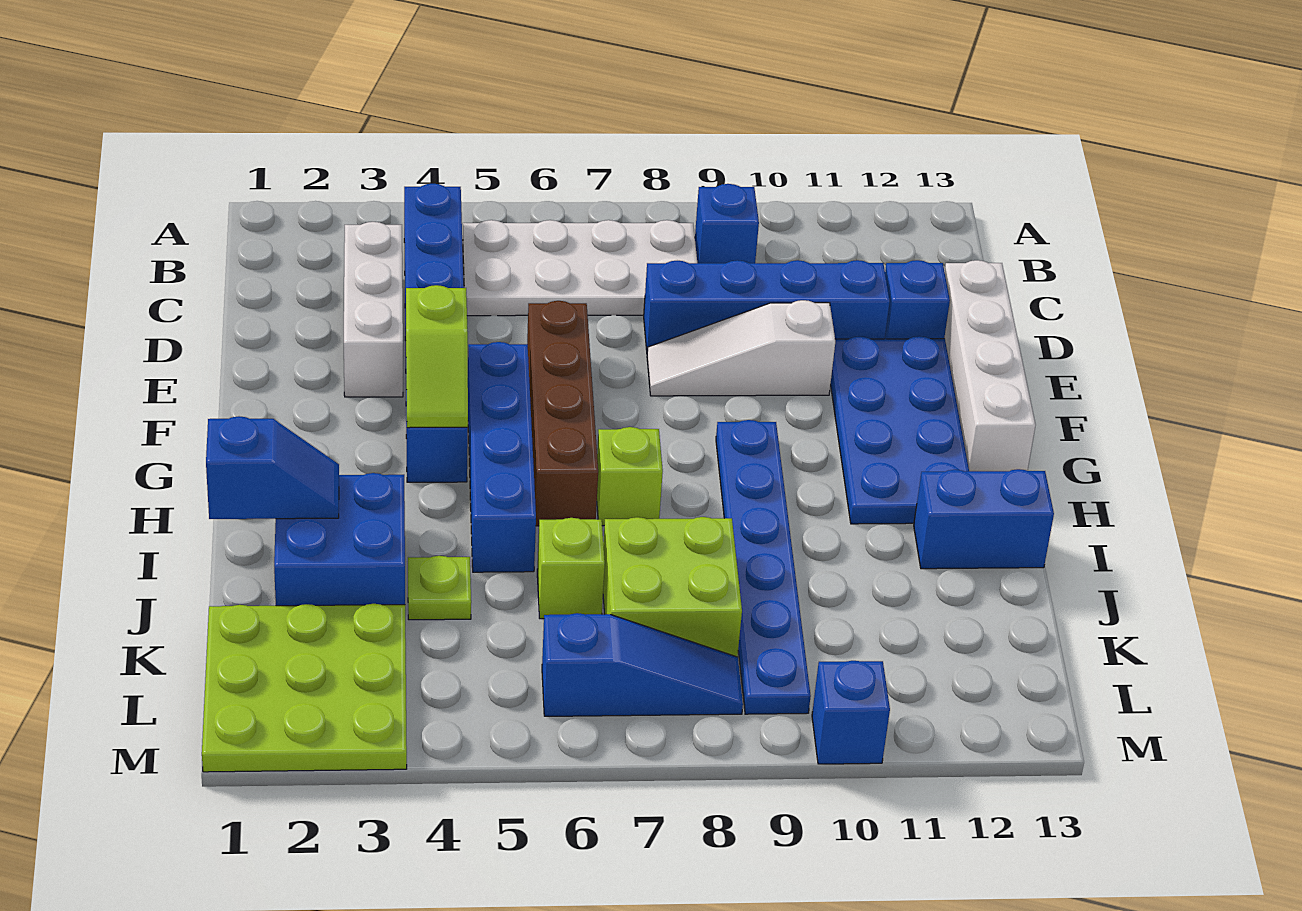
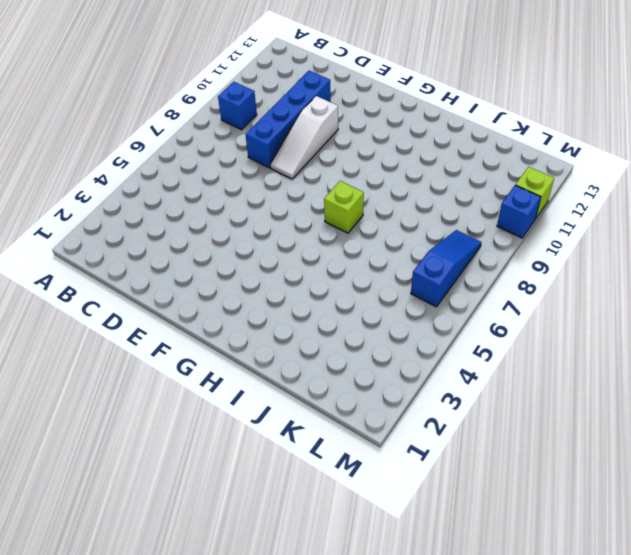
lime 1x1 brick [516,167,554,218] -> lime 1x1 brick moved to [537,518,605,619]
none -> blue 1x6 brick [404,184,468,482]
none -> white 2x4 plate [463,220,697,316]
none -> white 1x3 brick [344,222,403,397]

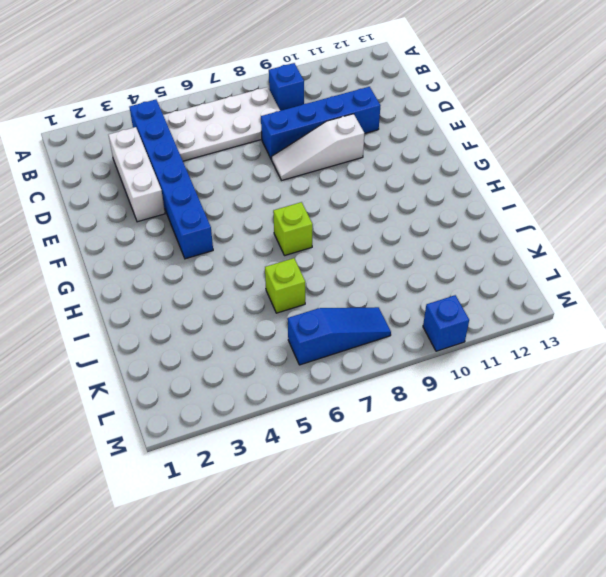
none -> blue 1x1 brick [885,260,950,339]
none -> white 1x4 brick [944,260,1036,471]
none -> brown 1x4 brick [527,301,598,526]

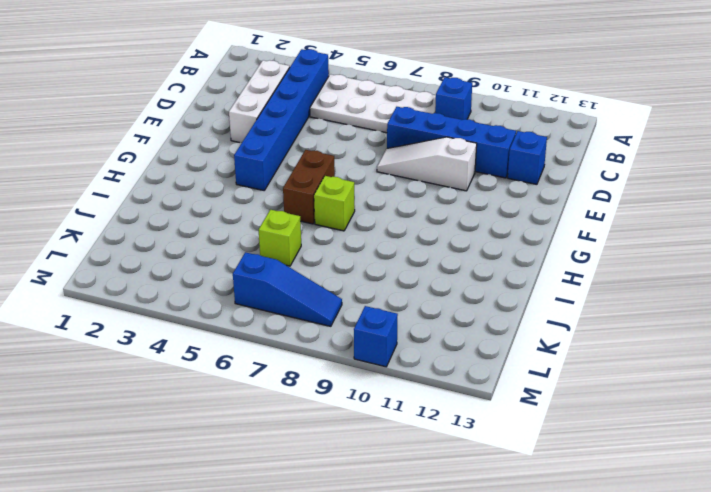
brown 1x2 brick [283,150,335,224] -> brown 1x4 brick [527,301,598,526]
none -> white 1x4 brick [944,260,1036,471]
none -> blue 2x4 plate [830,336,969,524]
none -> blue 1x4 brick [468,342,536,572]

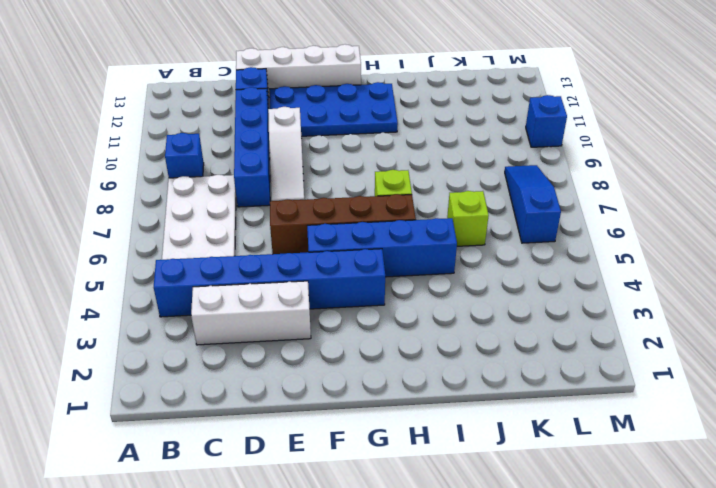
none -> blue 1x6 plate [716,420,811,714]
none -> blue 2x2 brick [274,473,405,606]
none -> blue 1x2 brick [914,469,1054,569]

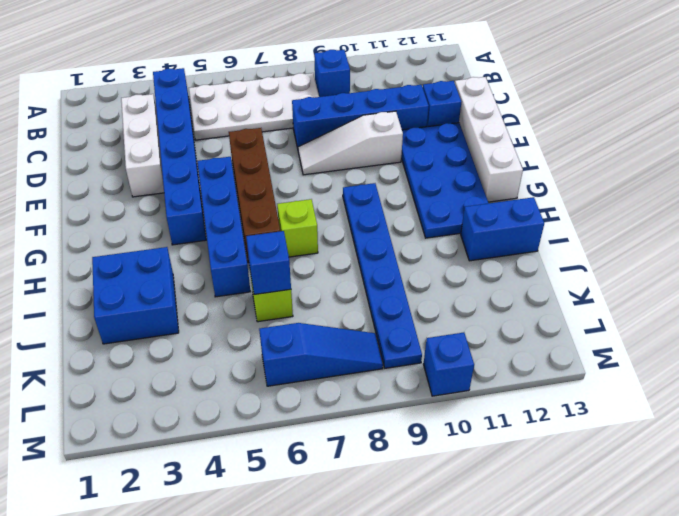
blue 1x1 brick [246,231,291,295] -> none
none -> lime 1x1 plate [408,556,471,620]
none -> lime 2x2 brick [603,517,742,657]
none -> lime 3x3 plate [202,604,407,772]

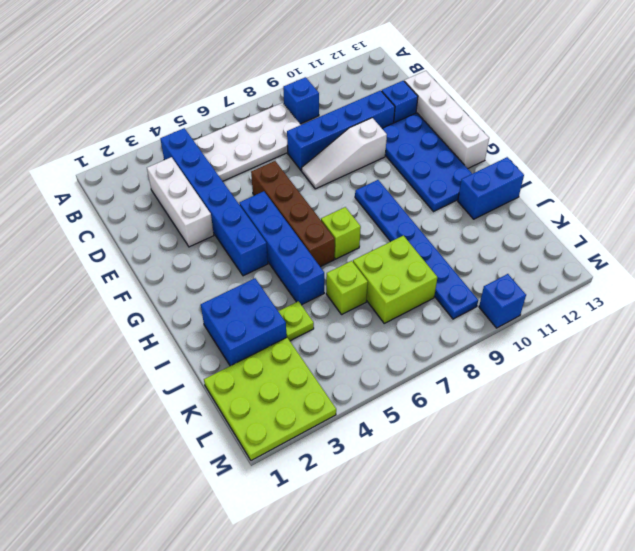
none -> blue 1x3 slope [542,613,743,716]
none -> lime 1x2 slope [406,285,468,428]
none -> blue 1x2 slope [206,416,339,519]

